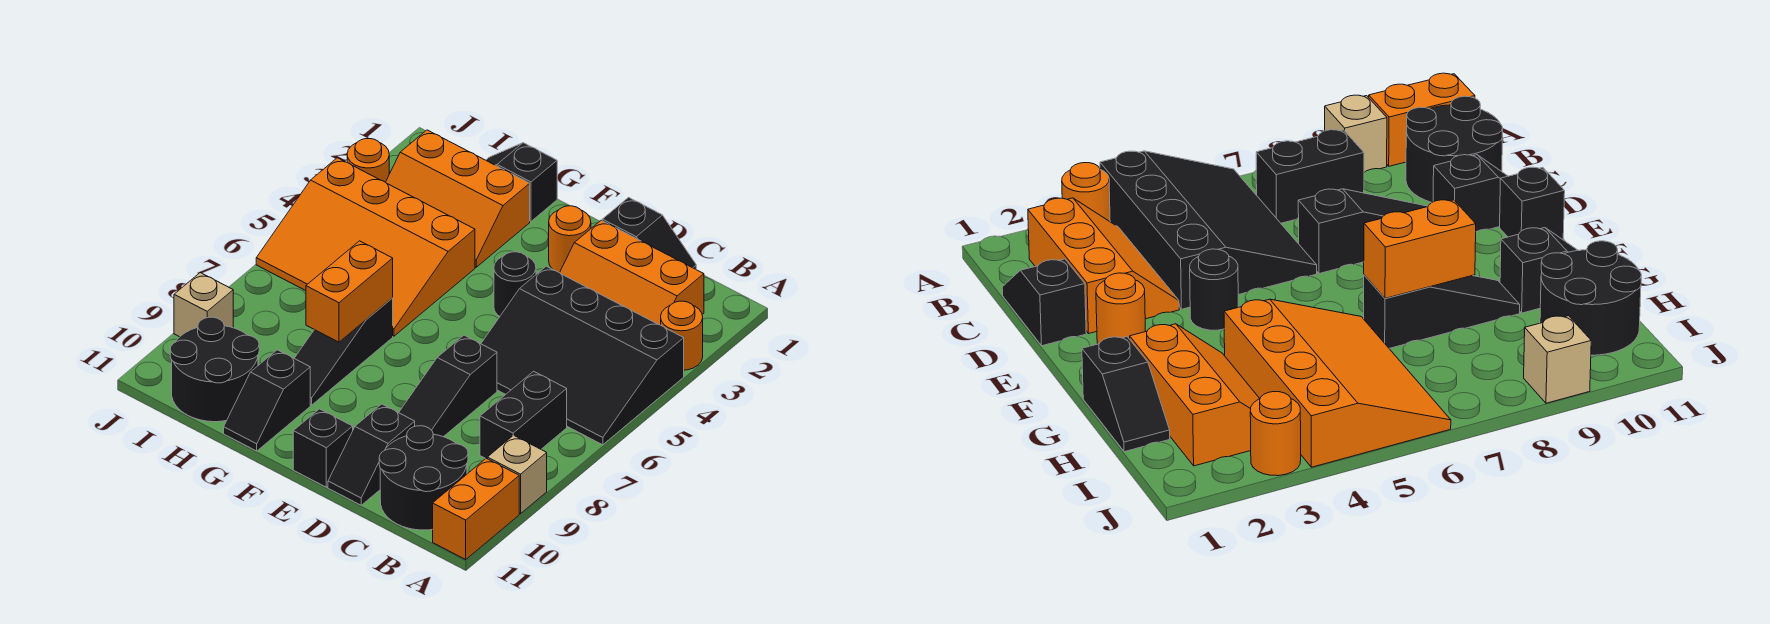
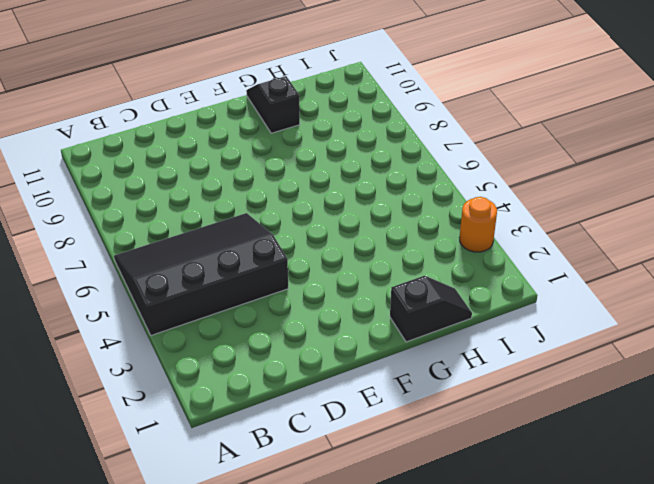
none -> orange 1x1 round brick [661,301,703,370]
none -> tan 1x1 brick [487,435,547,514]
none -> orange 1x2 brick [433,458,519,560]

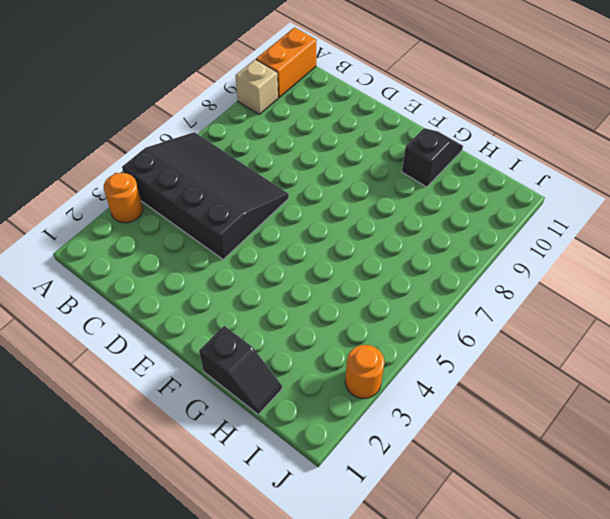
none -> orange 2x3 slope [560,220,704,325]
none -> black 1x2 brick [480,371,567,458]
none -> black 2x2 round brick [379,426,468,530]

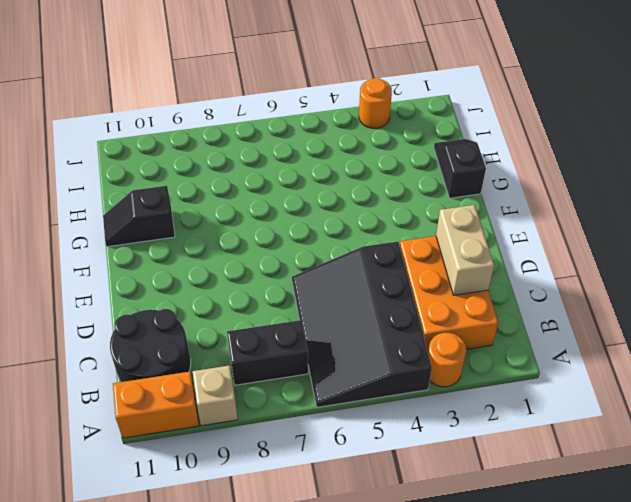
orange 2x3 brick [400,236,498,351] -> orange 2x3 slope [560,220,704,325]
tan 1x2 brick [436,205,494,295] -> none
none -> black 1x2 slope [602,197,696,269]
none -> black 1x3 slope [399,335,497,437]
none -> black 1x2 slope [328,404,415,505]

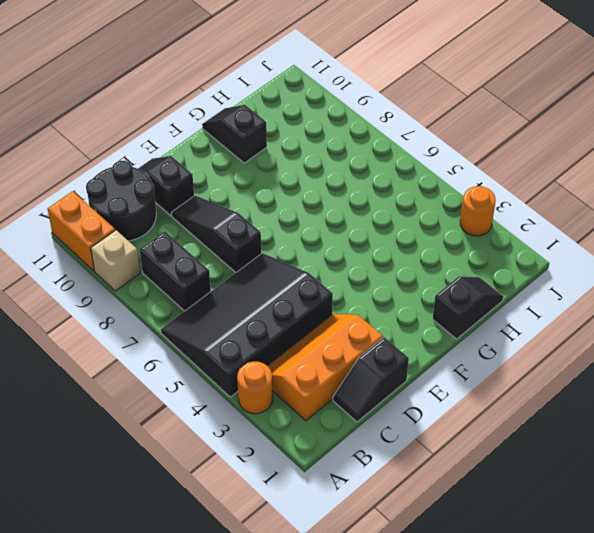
none -> orange 1x1 round brick [549,206,591,273]
none -> black 1x1 round brick [494,252,536,316]
none -> black 1x1 brick [293,409,353,487]

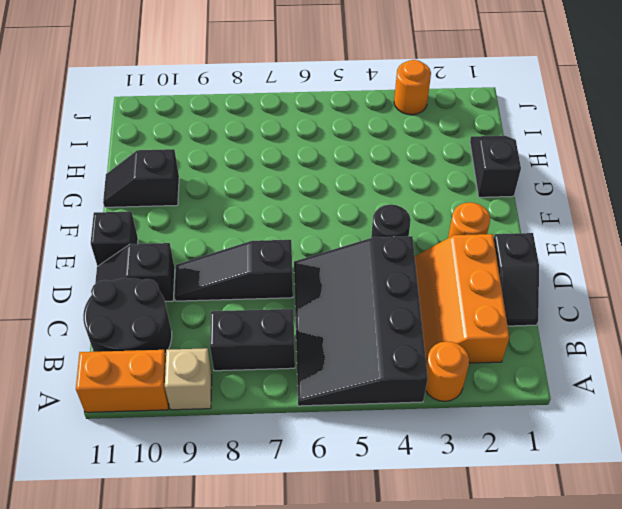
none -> orange 2x3 slope [386,130,530,267]
none -> orange 3x4 slope [256,158,475,336]
none -> black 1x3 slope [294,298,393,405]

